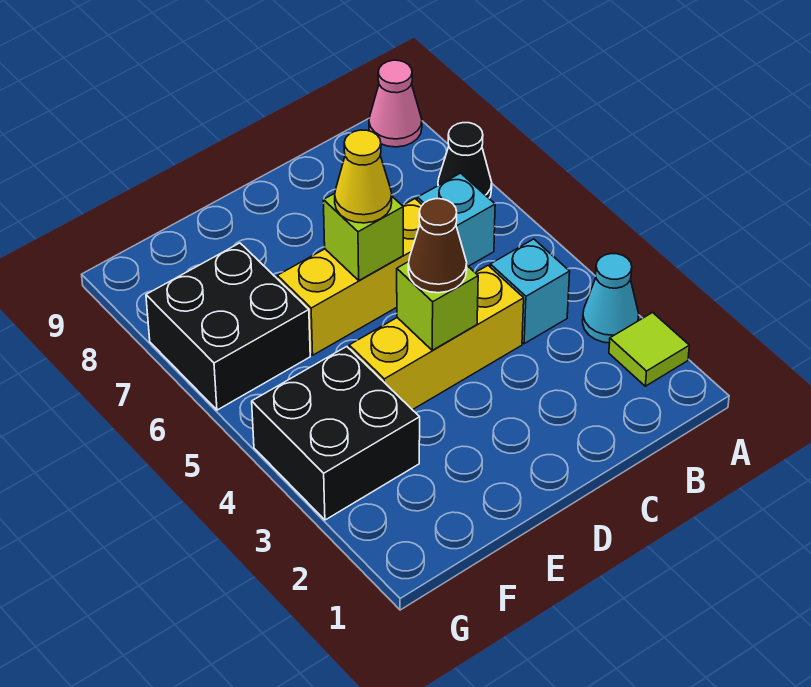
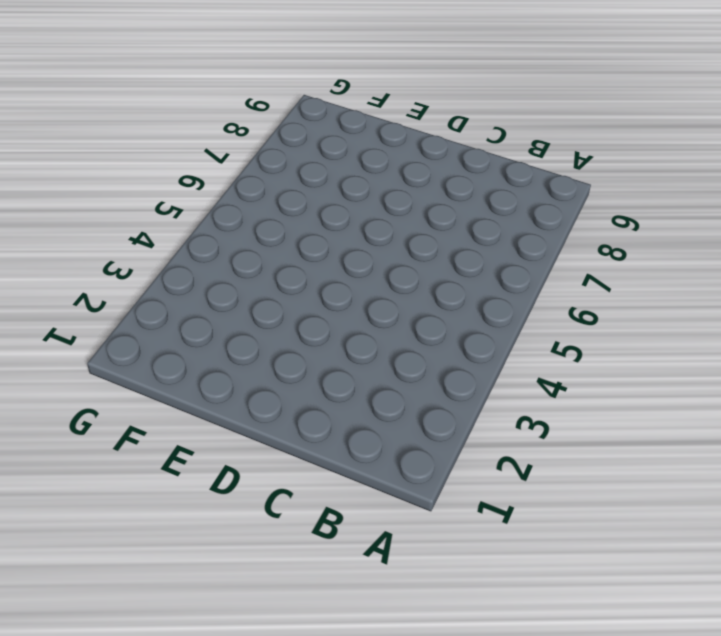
none -> lime 1x1 tile [609,313,689,386]
none -> cyan 1x1 cone [583,254,639,343]
none -> black 1x1 cone [438,123,492,198]

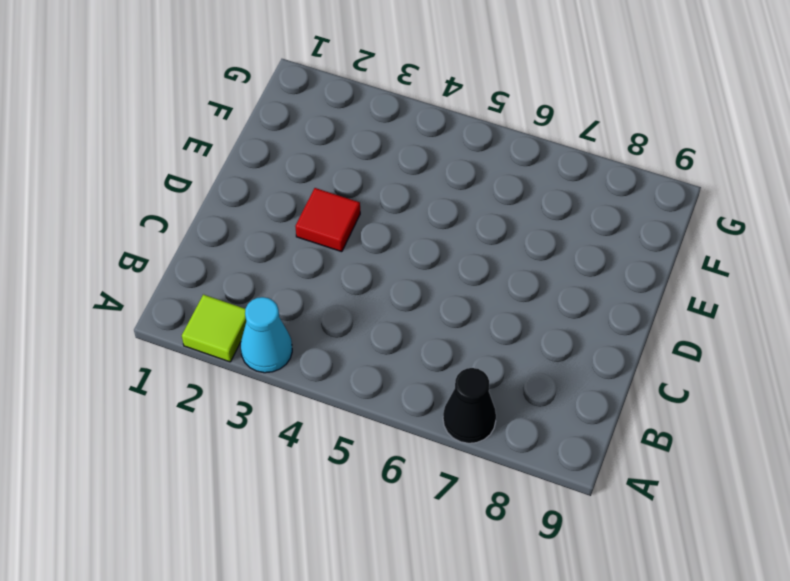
red 1x1 tile [295,188,360,252] -> none
none -> pink 1x1 cone [369,60,422,147]
none -> cyan 1x1 brick [490,239,570,344]
none -> cyan 1x1 brick [417,173,495,266]

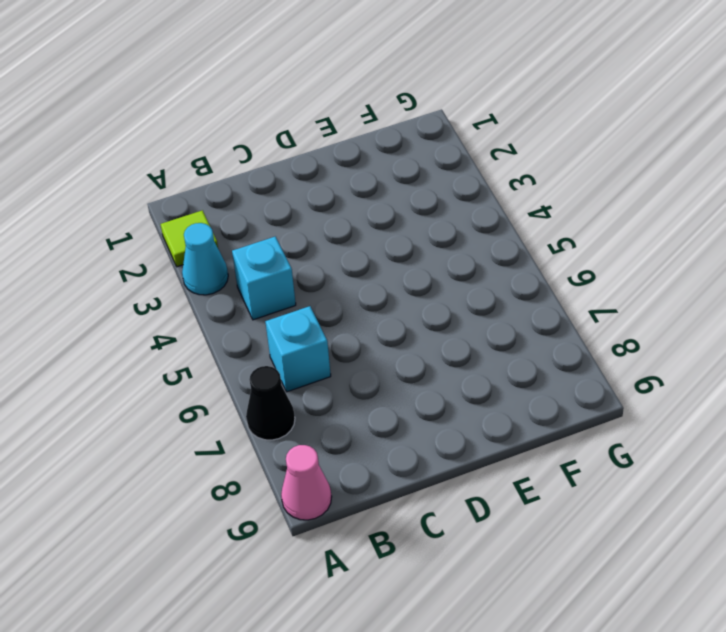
none -> yellow 1x3 brick [349,266,524,410]
none -> yellow 1x3 brick [277,199,422,355]
none -> black 2x2 brick [252,347,420,520]

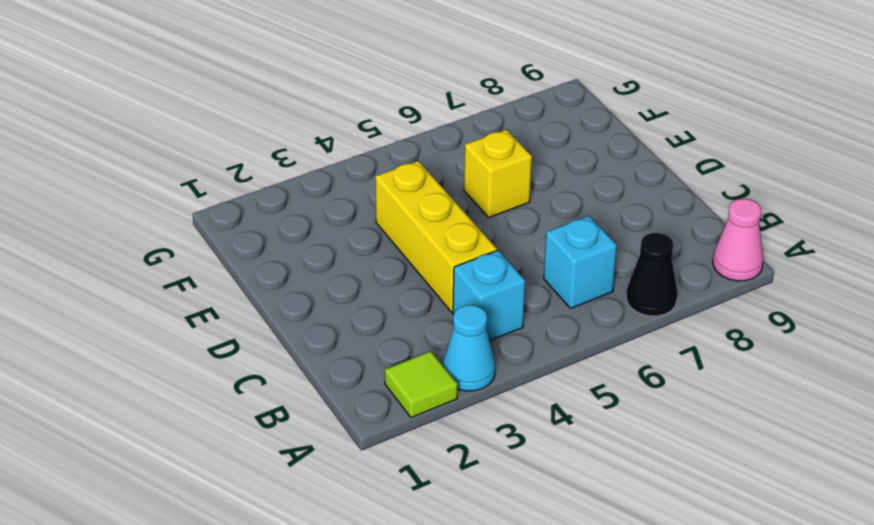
yellow 1x1 brick [464,130,532,217] -> yellow 1x3 brick [277,199,422,355]
none -> black 2x2 brick [252,347,420,520]
none -> black 2x2 brick [146,243,310,410]
none -> lime 1x1 brick [397,262,478,350]

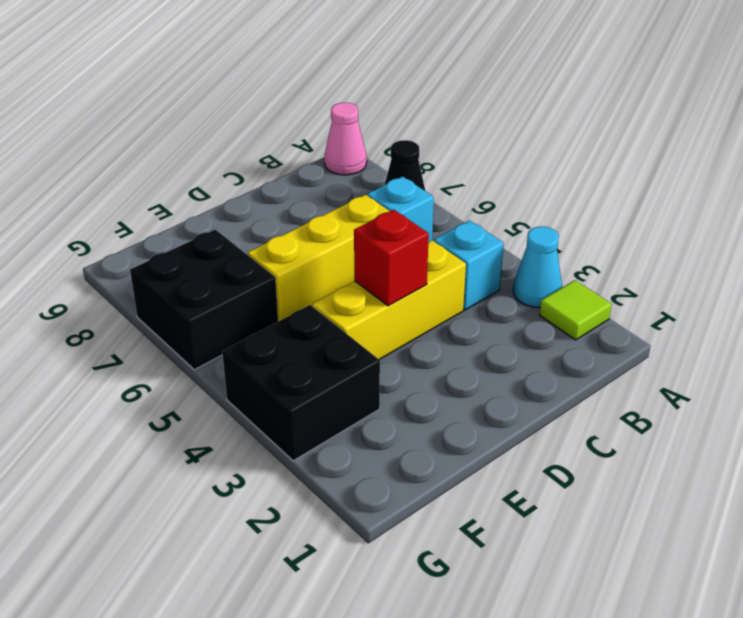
red 1x1 brick [354,210,429,306] -> lime 1x1 brick [397,262,478,350]
none -> lime 1x1 brick [323,193,403,280]
none -> brown 1x1 cone [408,199,467,293]
none -> yellow 1x1 cone [335,130,392,223]

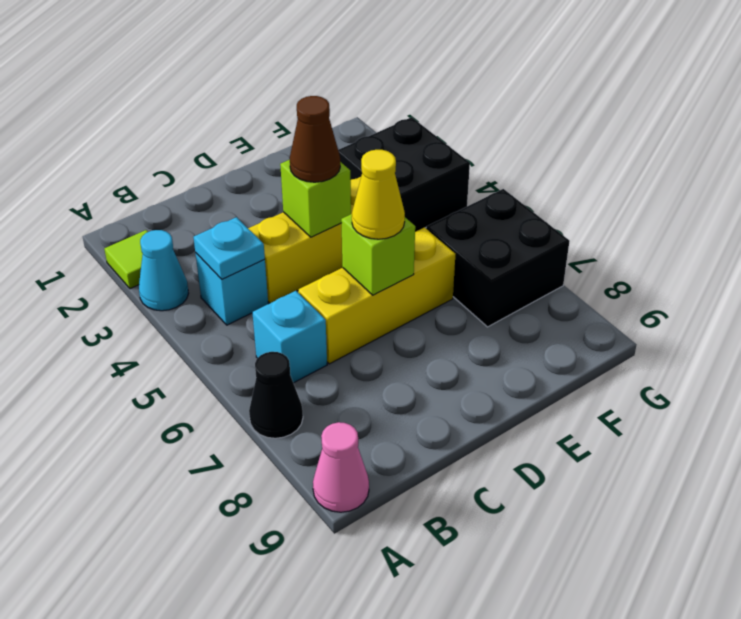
cyan 1x1 plate [193,217,265,279] -> none

